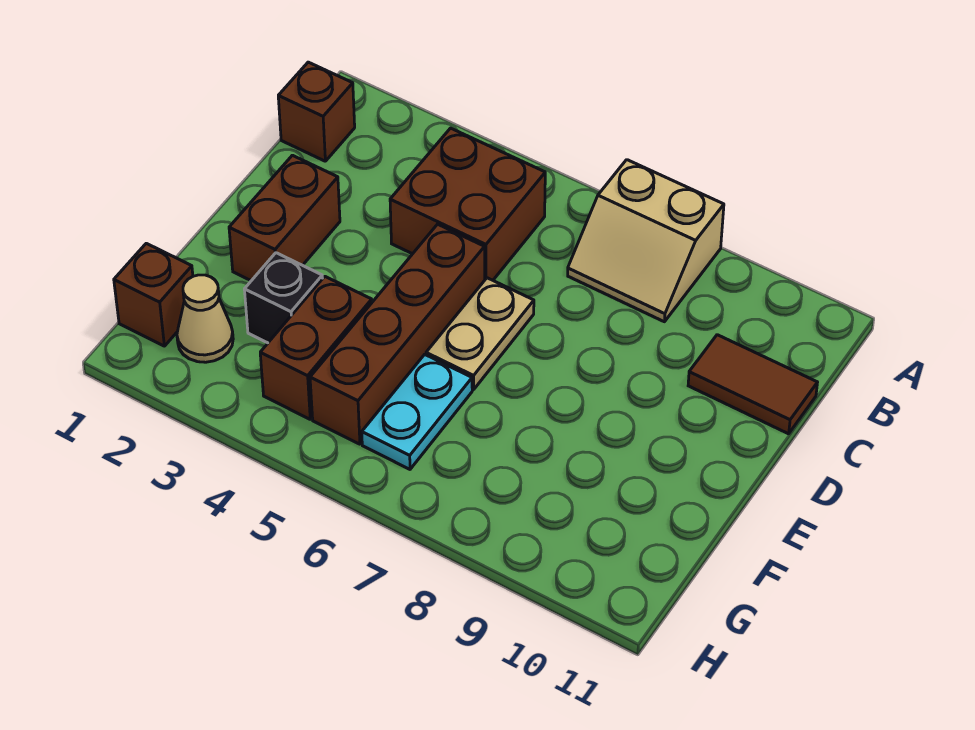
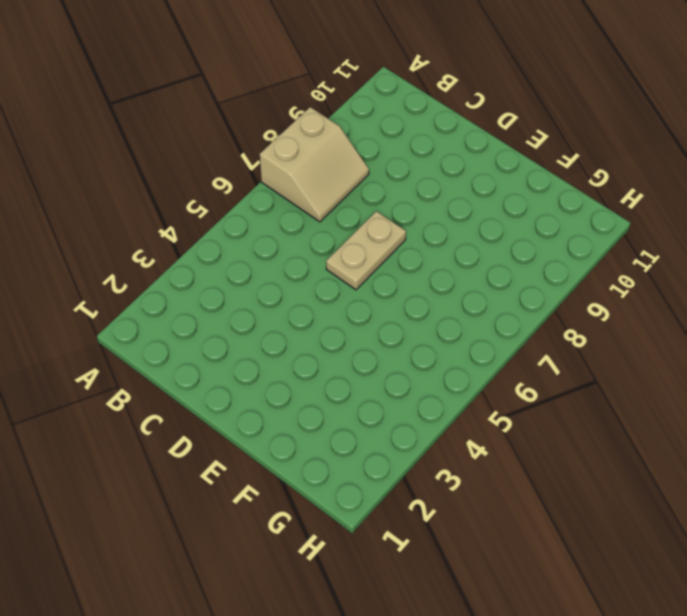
tan 1x2 plate [326,211,406,290] -> tan 1x2 plate turned to [426,278,534,390]
none -> brown 1x1 brick [278,62,355,161]
none -> brown 2x2 brick [390,128,545,280]
none -> brown 1x2 tile [688,335,817,434]

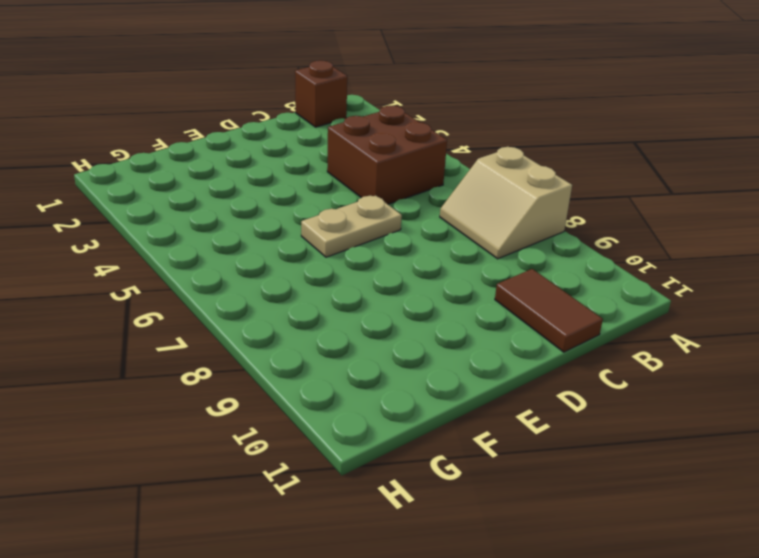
none -> brown 1x2 brick [229,155,340,281]
none -> brown 1x4 brick [310,224,485,444]
none -> black 1x1 brick [244,253,323,343]

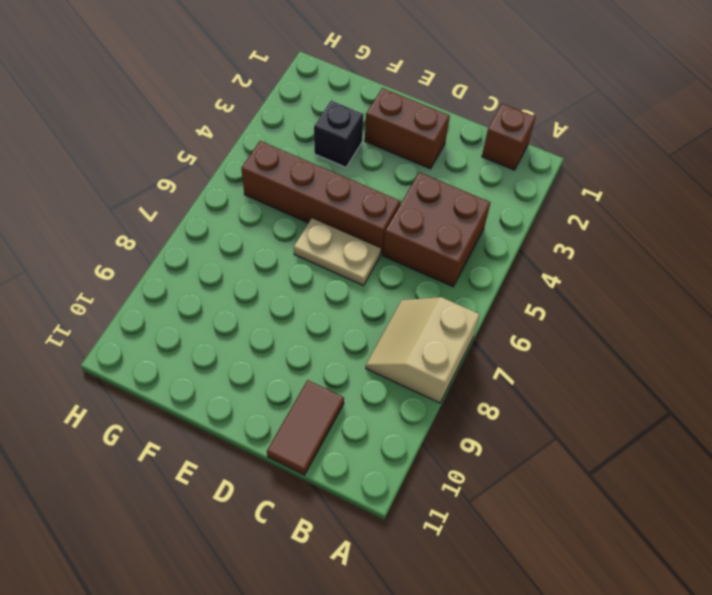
none -> brown 1x2 brick [260,277,372,419]
none -> cyan 1x2 plate [362,354,472,469]
none -> brown 1x1 brick [114,243,193,346]

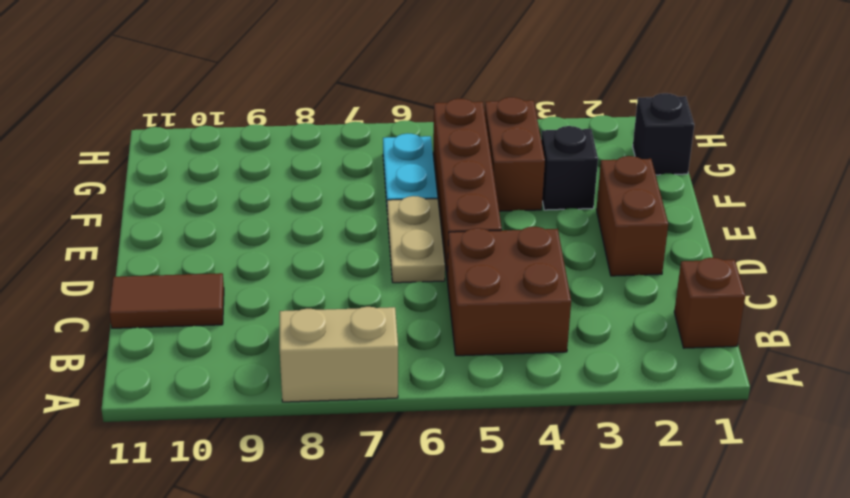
black 1x1 brick [633,93,694,175] -> brown 1x1 brick [114,243,193,346]
none -> tan 1x1 cone [177,275,233,362]

